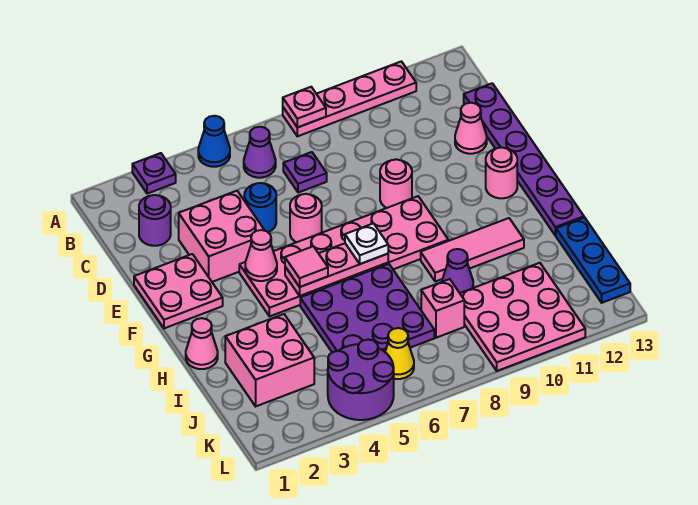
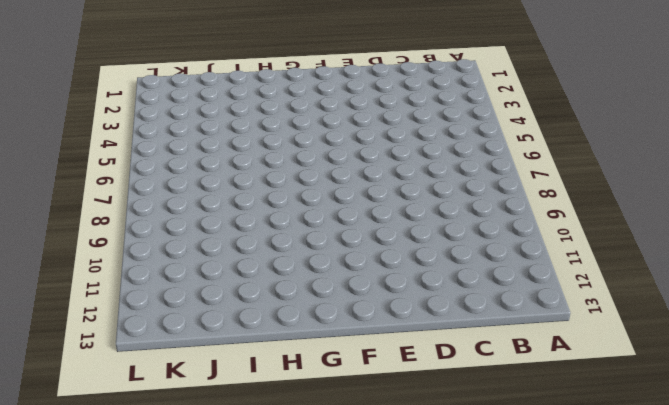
none -> purple 1x1 plate [132,153,176,194]
none -> blue 1x1 cone [198,116,230,167]
none -> pink 1x4 plate [283,61,416,136]
none -> purple 1x1 cone [244,127,276,178]

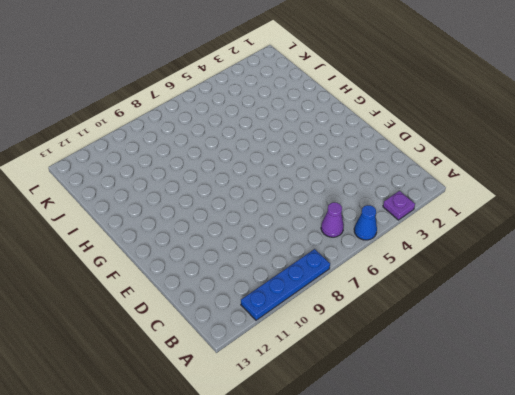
blue 1x4 plate [241,249,330,320] -> pink 1x4 plate [283,61,416,136]
none -> purple 1x1 round brick [139,195,171,246]
none -> purple 1x1 plate [283,152,327,193]
none -> purple 1x6 plate [464,83,584,236]
none -> pink 2x2 brick [179,191,265,282]

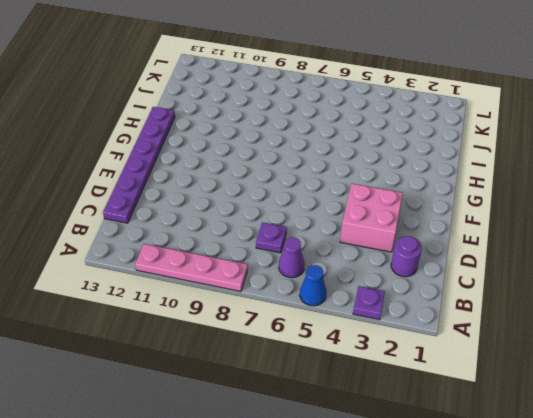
none -> blue 1x1 round brick [244,183,276,232]
none -> pink 1x1 cone [455,103,487,154]
none -> pink 2x2 plate [134,254,223,328]
none -> pink 1x1 round brick [290,194,322,242]

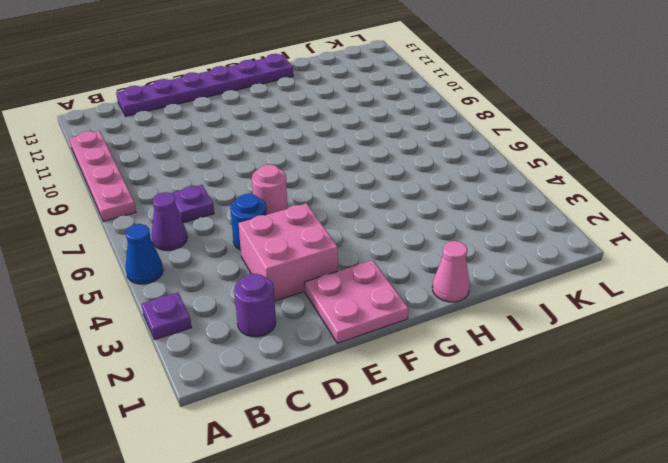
none -> pink 1x1 cone [455,103,487,154]
none -> pink 1x1 round brick [380,159,412,208]
none -> pink 2x6 plate [239,196,448,316]
none -> pink 1x1 round brick [486,148,517,198]

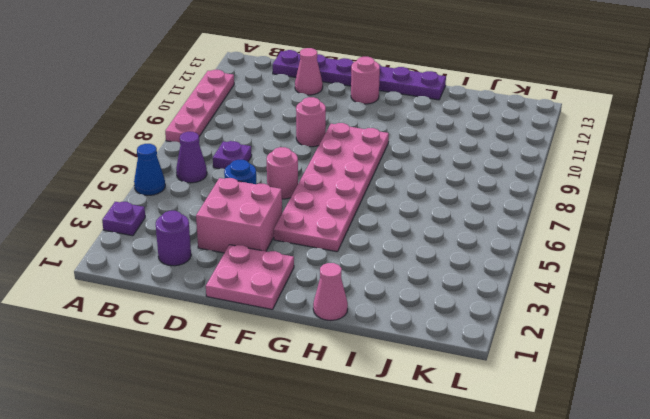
none -> purple 3x3 plate [300,264,434,352]
none -> pink 1x3 tile [421,218,524,282]
none -> pink 2x2 brick [225,314,314,406]
none -> purple 1x1 cone [442,249,473,293]

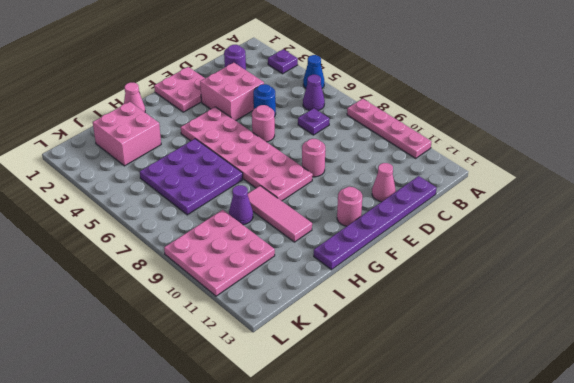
none -> blue 1x3 plate [556,217,630,303]
none -> pink 1x1 brick [421,279,464,338]
none -> purple 2x2 round brick [328,340,394,420]
none -> yellow 1x1 cone [385,328,414,379]

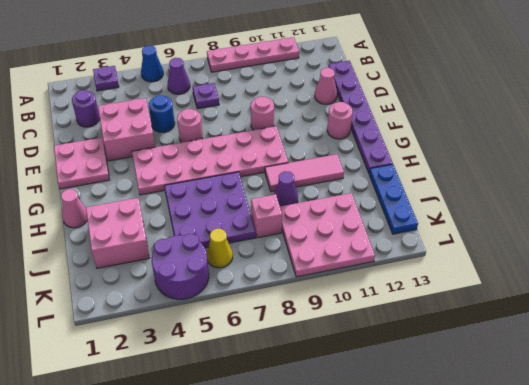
none -> pink 1x1 plate [283,87,326,128]
none -> pink 1x1 cone [245,230,277,281]
none -> pink 1x3 plate [285,243,388,296]
none -> pink 1x1 tile [285,246,328,287]

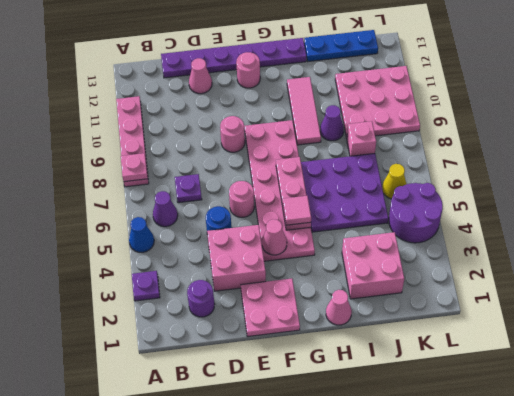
none -> white 1x1 plate [345,223,388,264]

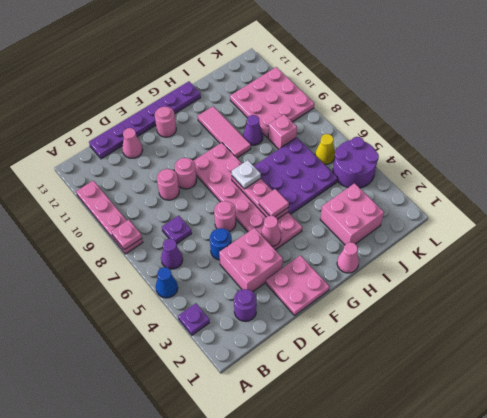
pink 1x1 round brick [157,169,179,200] -> none
none -> blue 1x3 plate [556,217,630,303]

